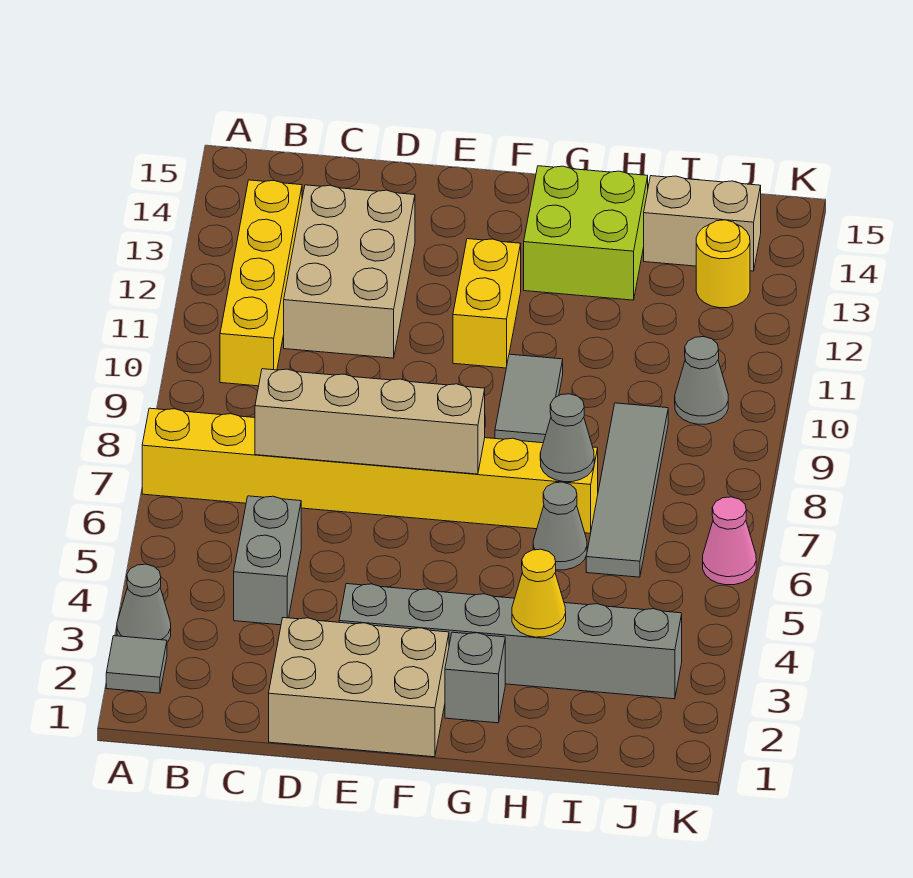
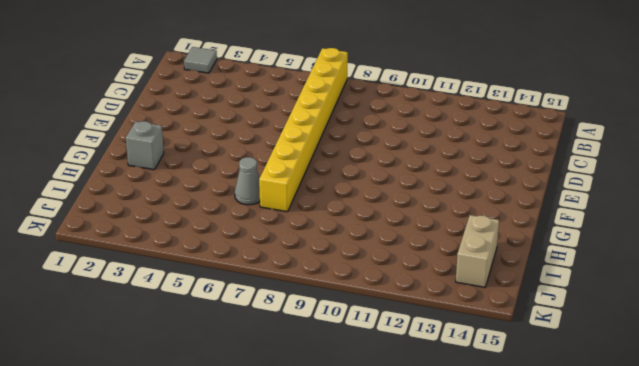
none -> grey 1x1 cone [117,564,171,642]
none -> yellow 1x4 brick [220,180,302,386]
none -> grey 1x2 brick [234,496,301,625]

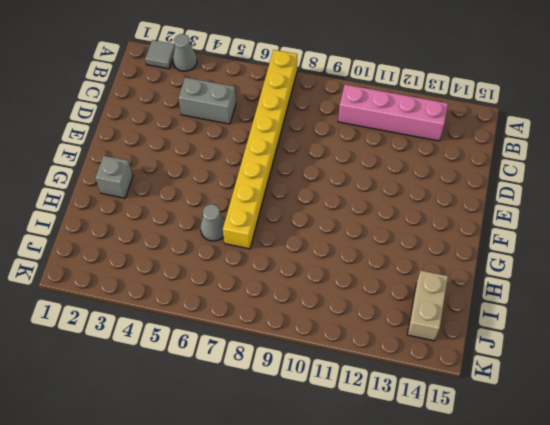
pink 1x4 brick [338,85,448,141] -> yellow 1x4 brick [220,180,302,386]
none -> tan 2x3 brick [284,185,415,358]
none -> tan 2x3 brick [269,618,449,757]
none -> grey 1x6 brick [339,584,682,699]

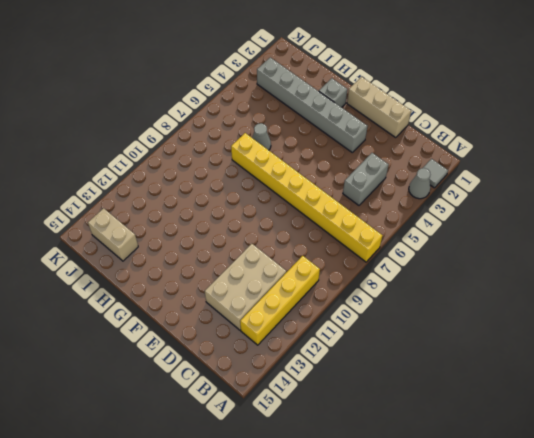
tan 1x3 brick [347,77,411,138] -> tan 2x3 brick [269,618,449,757]
none -> yellow 1x2 brick [453,239,521,368]
none -> grey 1x2 tile [495,354,563,443]
none -> lime 2x2 brick [524,166,648,300]

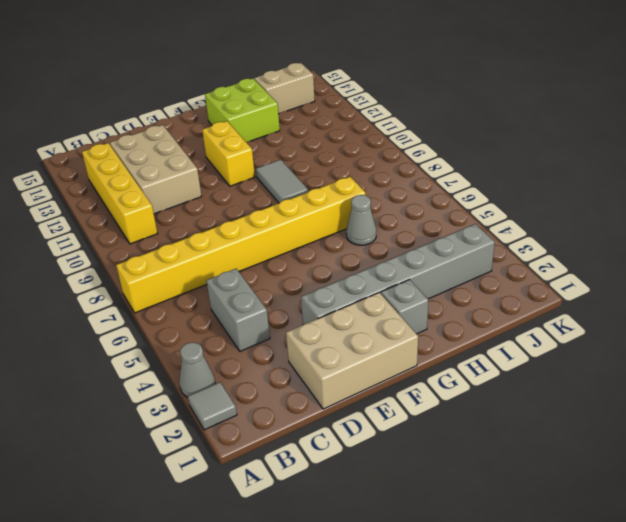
none -> grey 1x4 tile [586,403,668,577]
none -> grey 1x1 cone [675,337,728,424]
none -> yellow 1x1 round brick [696,220,750,308]

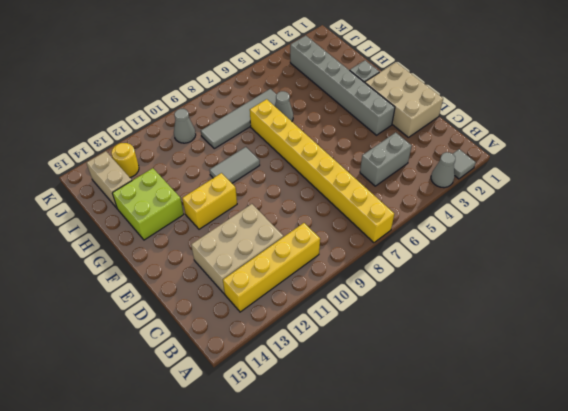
none -> pink 1x1 cone [703,497,756,585]
none -> tan 1x4 brick [255,369,485,474]
none -> yellow 1x1 cone [512,549,566,637]

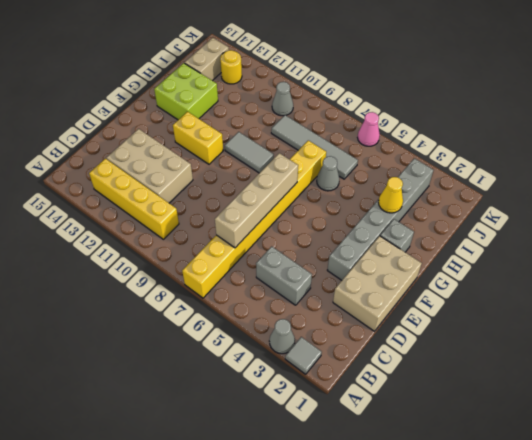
none -> grey 1x1 cone [540,394,594,482]

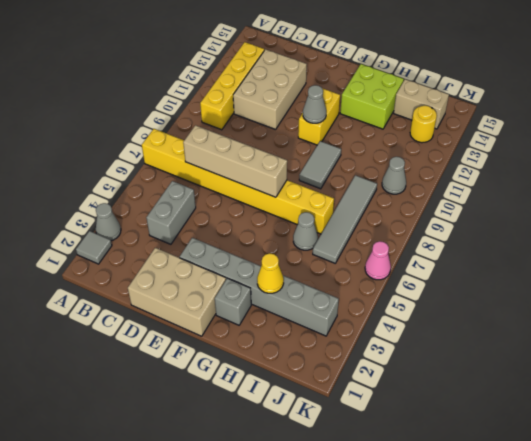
grey 1x1 cone [303,85,326,123] -> grey 1x1 cone moved to [540,394,594,482]

